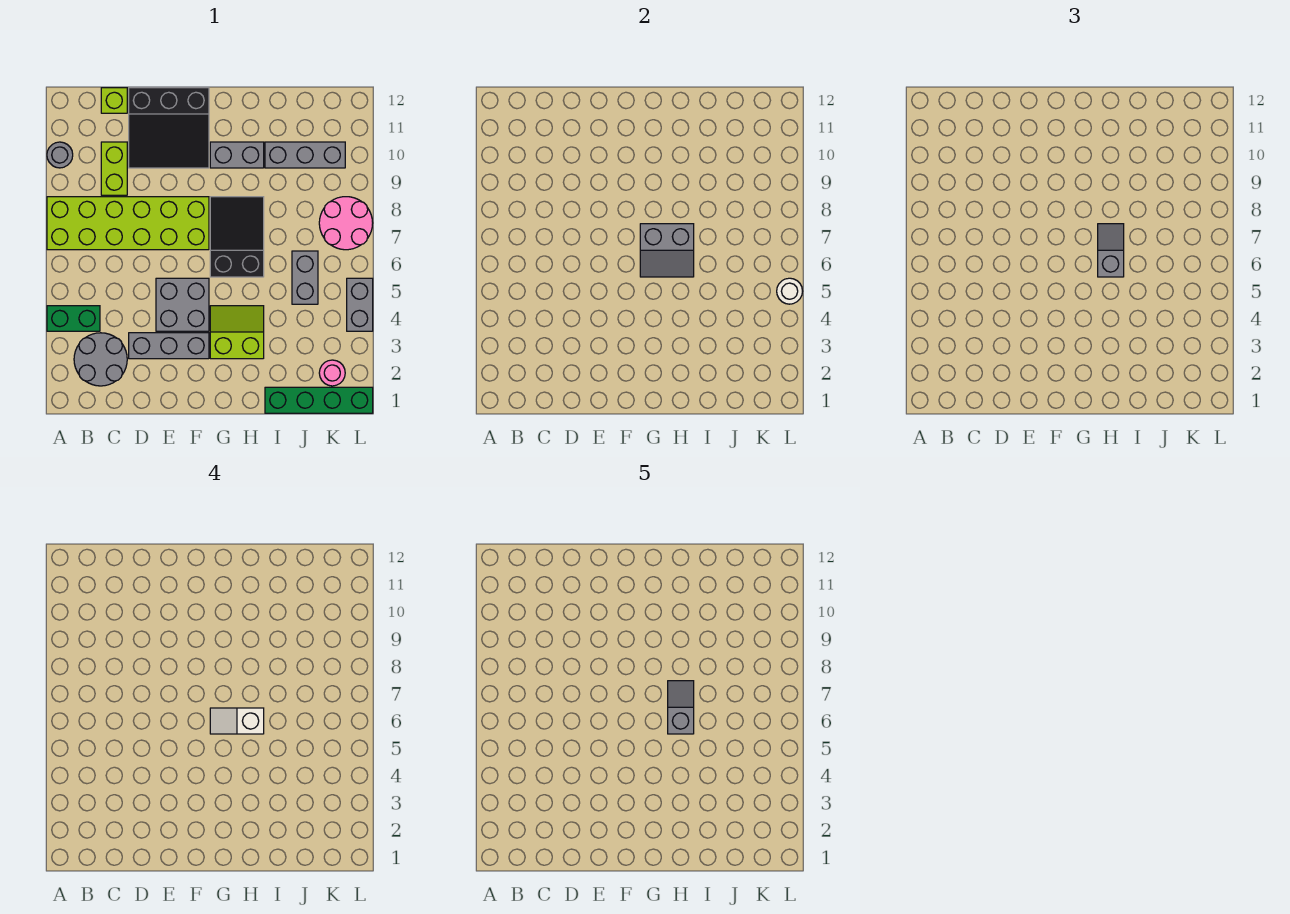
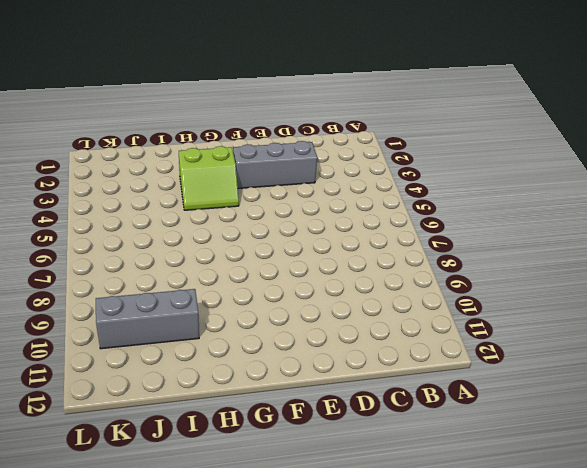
none -> green 1x2 brick [47,306,100,331]
none -> lime 2x6 brick [47,197,209,250]
none -> grey 1x1 round brick [47,142,73,168]

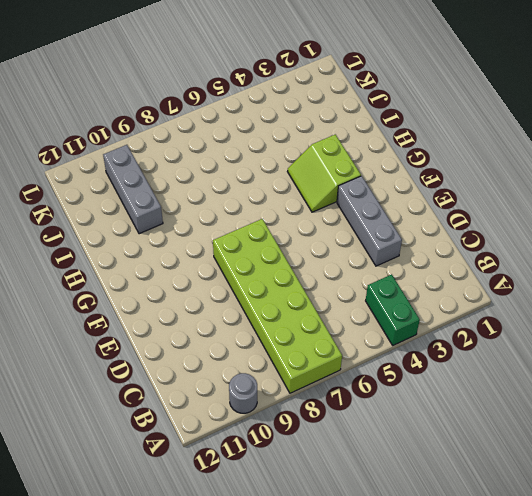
none -> grey 2x2 round brick [74,333,127,386]
none -> lime 1x2 brick [101,142,127,195]
none -> lime 1x1 brick [101,88,127,113]

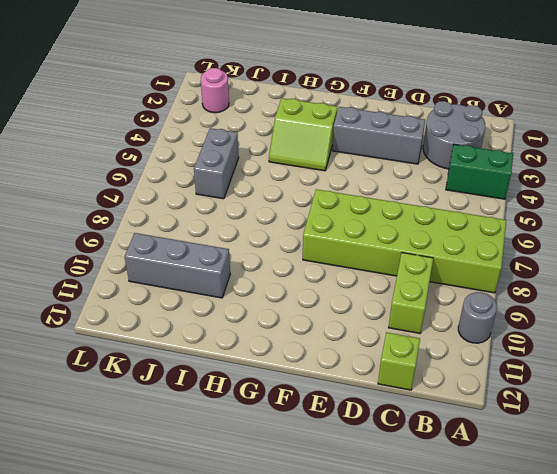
none -> black 3x3 slope [129,88,209,168]
none -> grey 2x2 brick [156,278,209,331]
none -> black 2x3 slope [210,197,264,277]

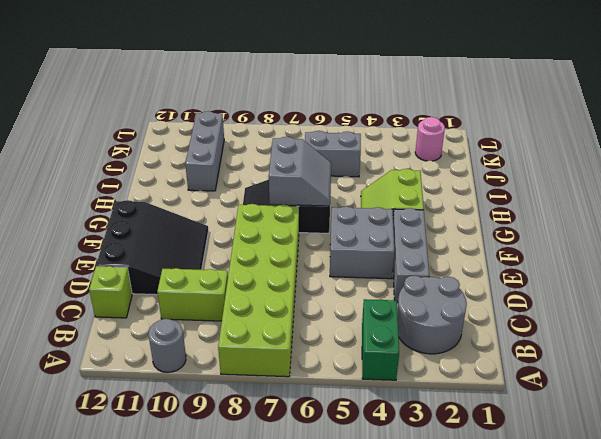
none -> grey 1x2 brick [210,142,264,168]
none -> green 1x4 brick [265,387,373,413]
none -> pink 2x2 round brick [319,197,373,250]

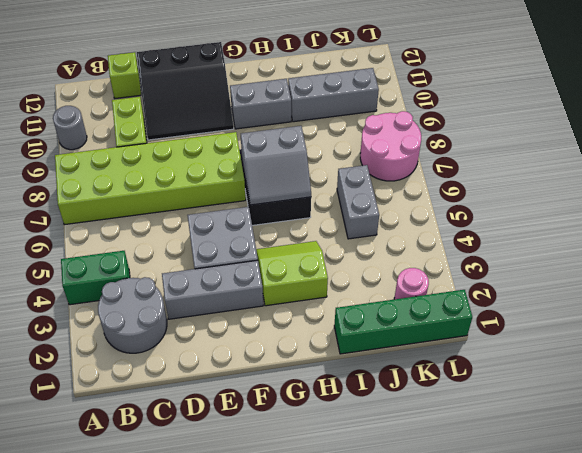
none -> grey 1x2 brick [347,278,373,331]
none -> white 1x1 round brick [777,278,803,304]
none -> grey 1x2 slope [1098,224,1124,277]

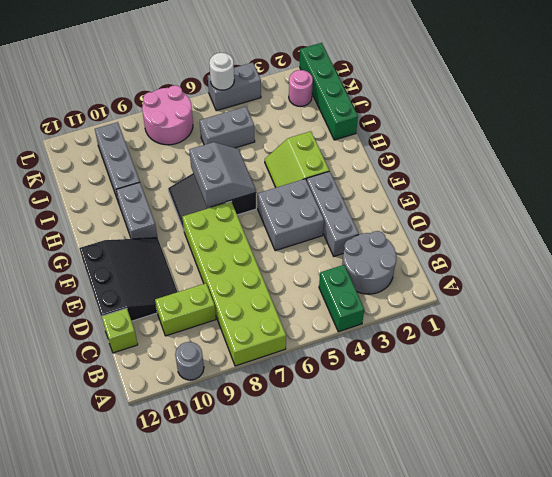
none -> grey 1x2 slope [1098,224,1124,277]
none -> white 1x2 slope [210,708,264,734]
none -> grey 1x2 slope [668,681,694,734]

